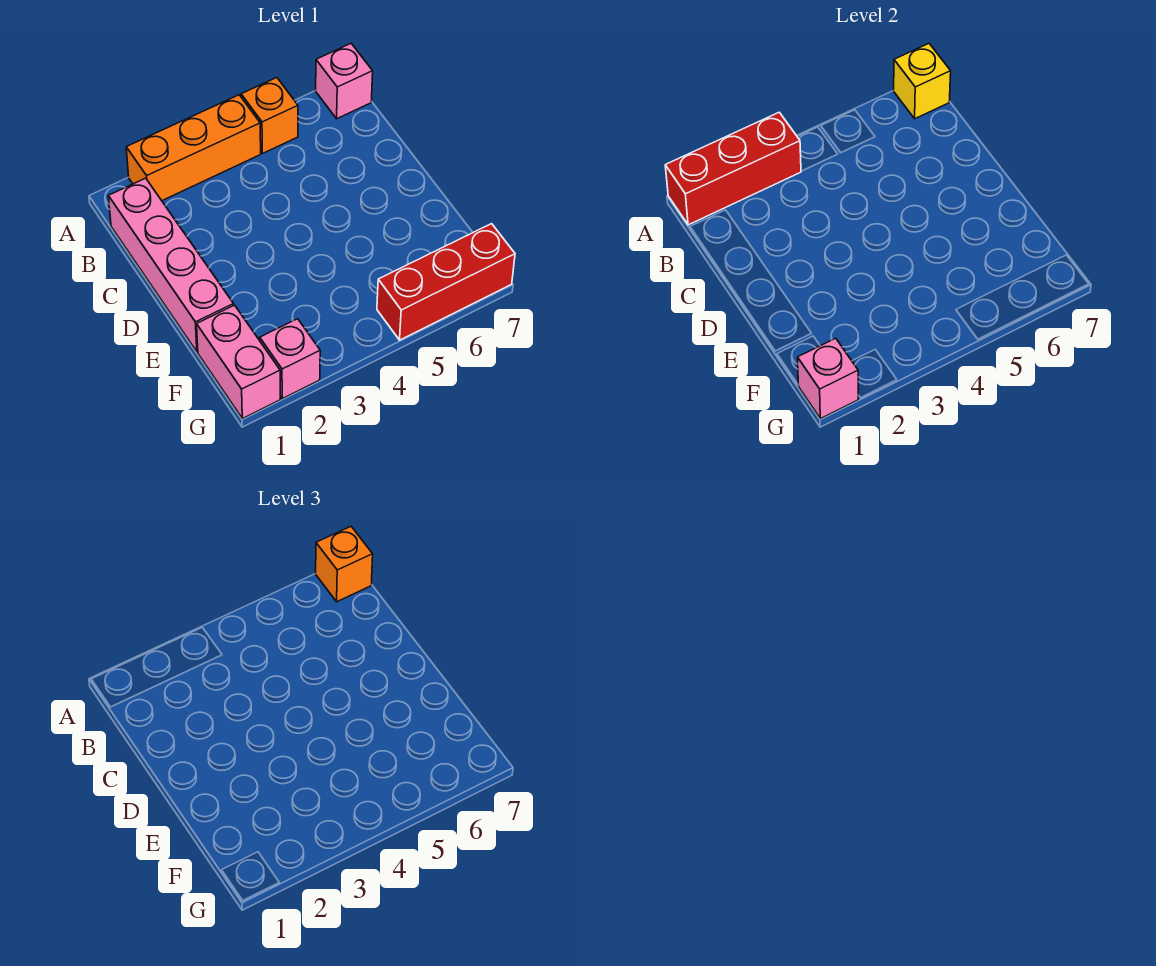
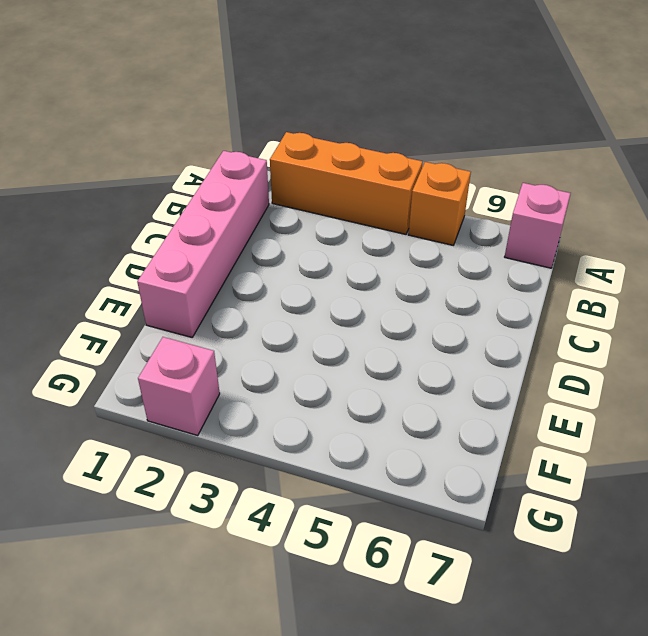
none -> pink 1x2 brick [197,305,280,419]
none -> red 1x3 brick [377,224,515,340]

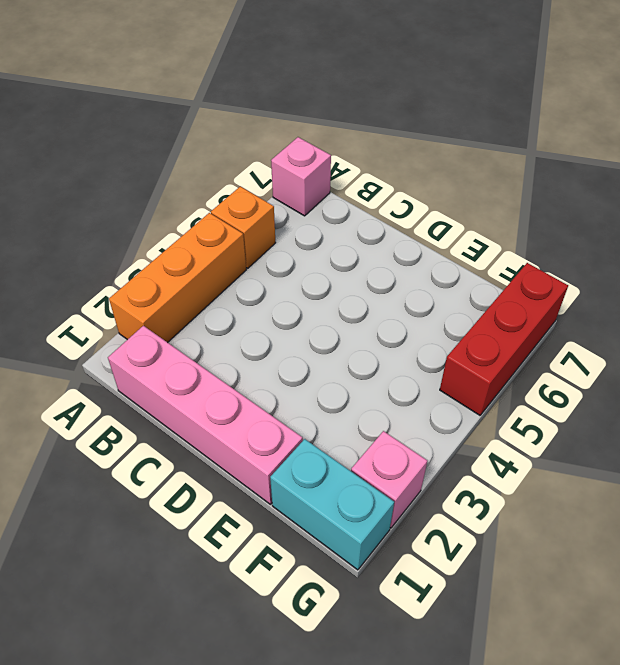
cyan 1x2 brick [270,439,394,570] -> pink 1x2 brick [197,305,280,419]
none -> red 1x3 brick [665,112,801,225]
none -> yellow 1x1 brick [894,44,951,119]

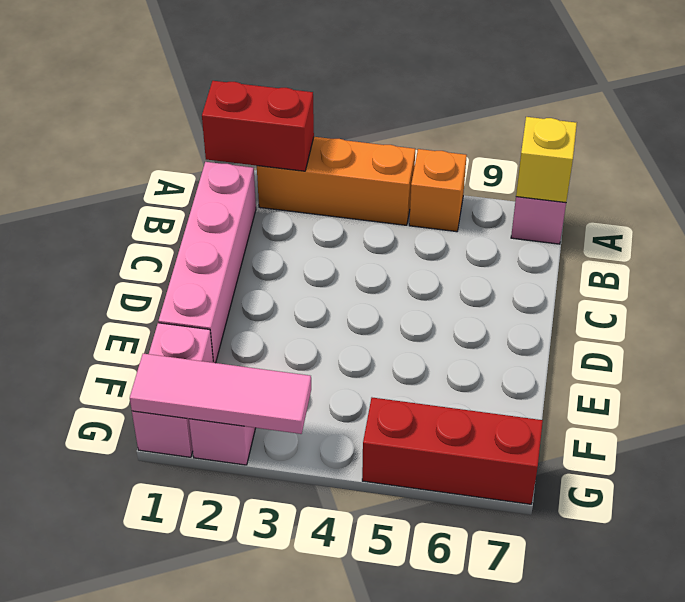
red 1x2 brick [202,81,314,171] -> red 1x3 brick [665,112,801,225]
pink 1x3 tile [130,354,311,434] -> pink 1x1 brick [797,338,858,419]
none -> orange 1x1 brick [316,527,373,602]

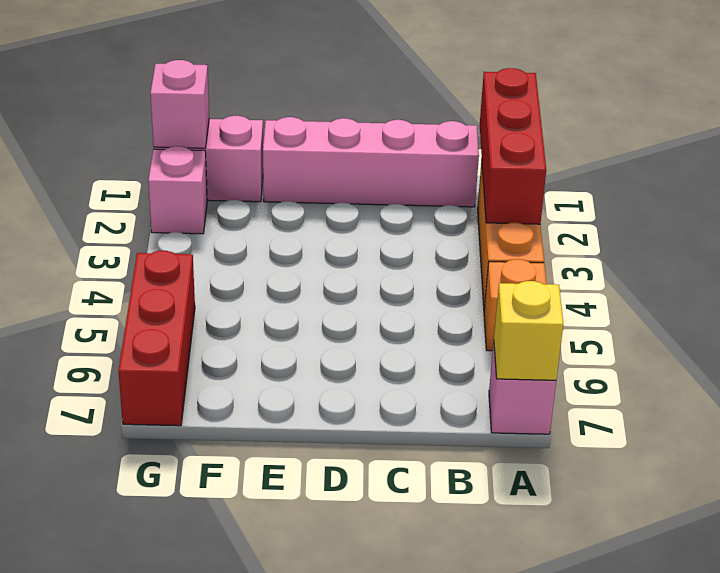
none -> orange 1x1 brick [316,527,373,602]

